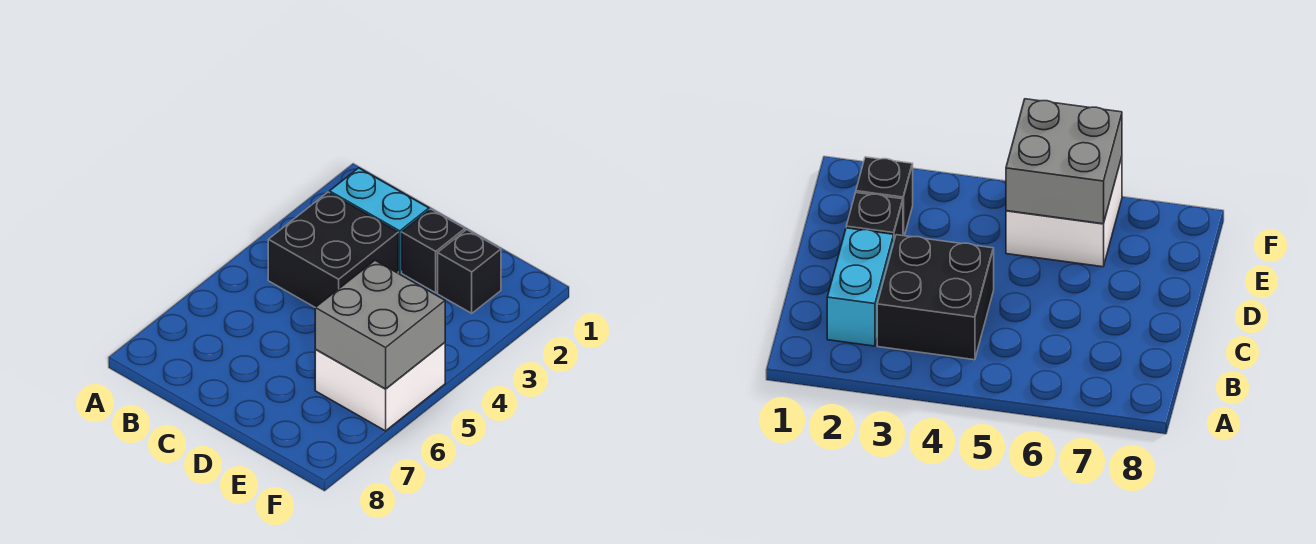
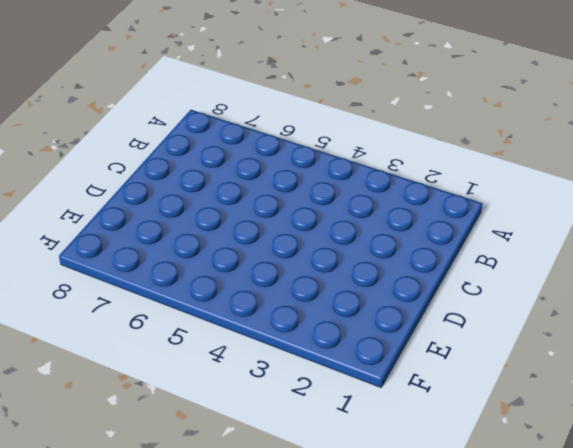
none -> cyan 1x2 brick [330,168,429,272]
none -> black 2x2 brick [268,192,398,307]

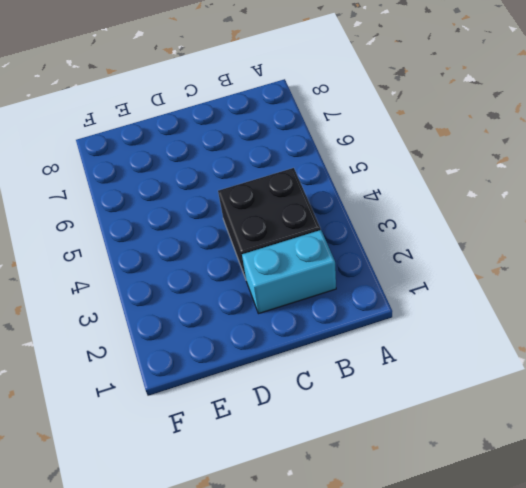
none -> black 1x1 brick [402,209,465,293]
none -> black 1x1 brick [438,230,501,313]

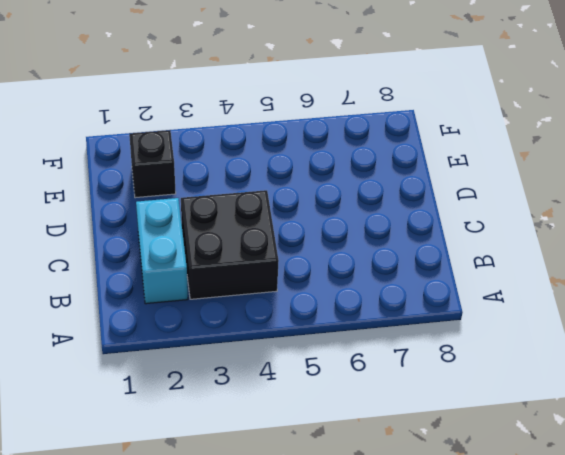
none -> black 1x1 brick [402,209,465,293]
none -> white 2x2 brick [315,342,445,431]

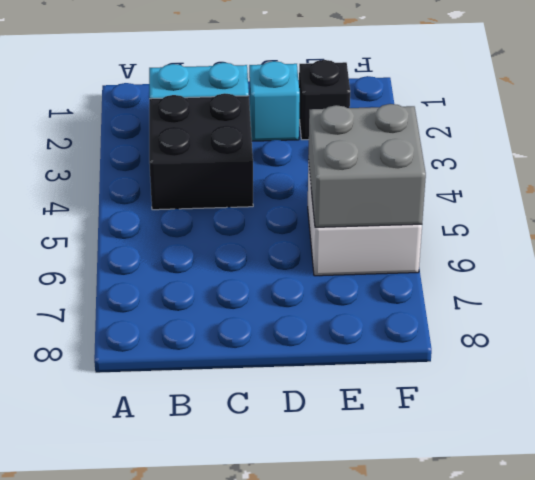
cyan 1x1 brick [249,61,300,141] -> black 1x1 brick [402,209,465,293]

